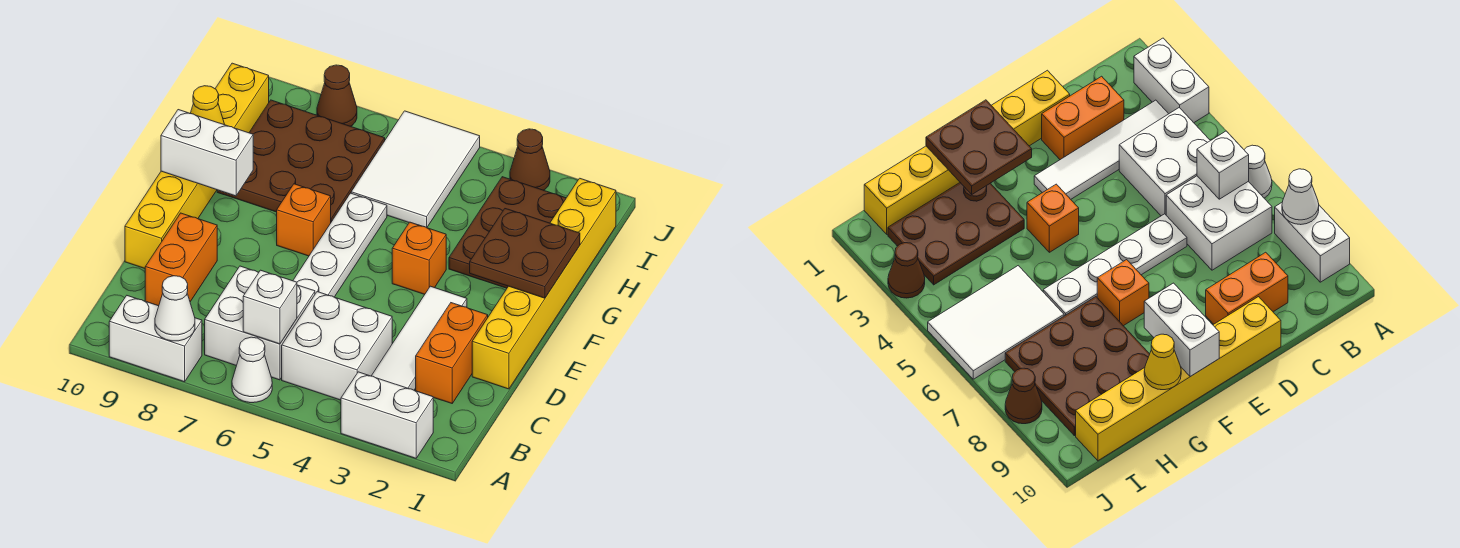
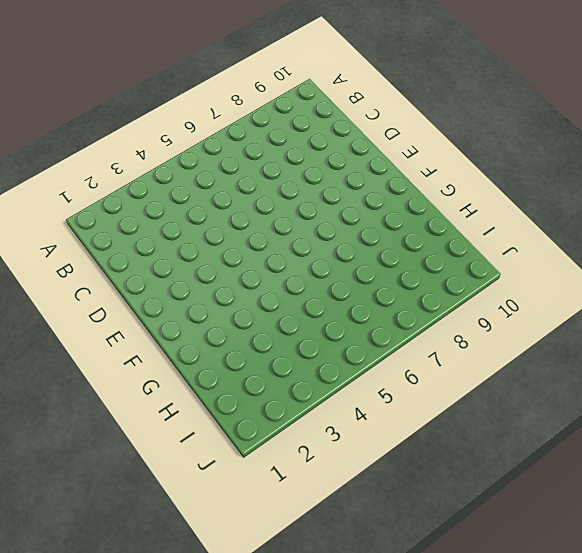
none -> white 1x2 brick [341,372,433,458]
none -> white 1x1 cone [232,337,272,403]
none -> white 1x2 brick [109,296,202,382]

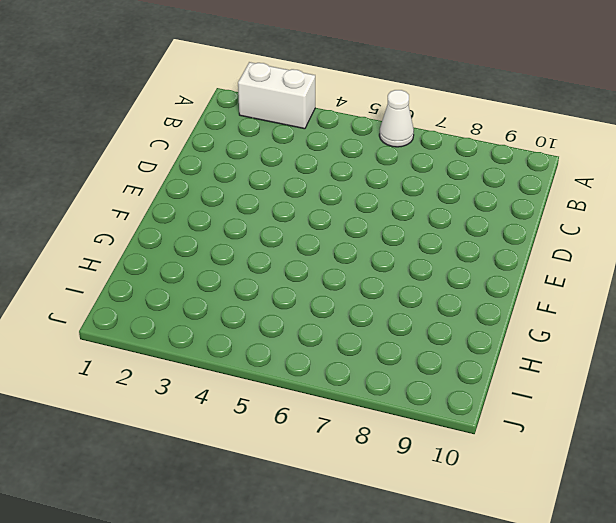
none -> white 1x2 brick [109,296,202,382]
none -> white 1x4 tile [372,286,467,390]
none -> white 2x2 brick [282,292,392,400]

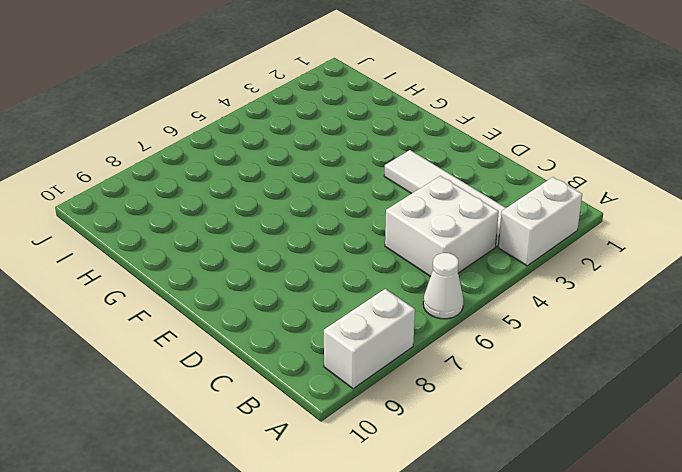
none -> white 2x2 brick [205,266,315,380]
none -> orange 1x2 brick [416,303,488,403]
none -> orange 1x2 brick [145,213,217,306]

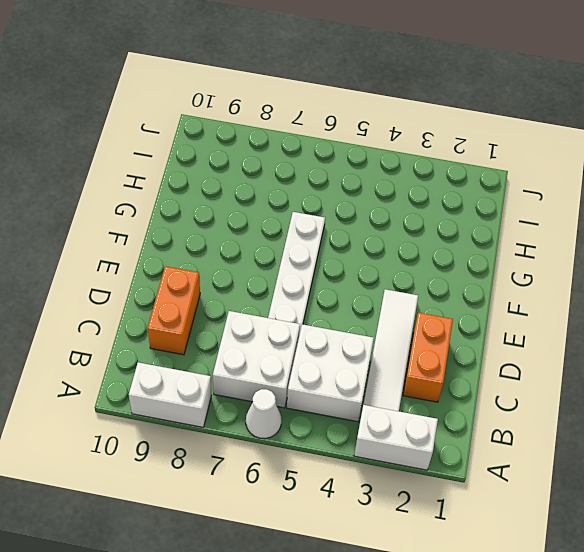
none -> yellow 1x6 brick [472,178,616,389]
none -> yellow 1x6 brick [125,63,269,268]
none -> orange 1x1 brick [392,222,446,294]

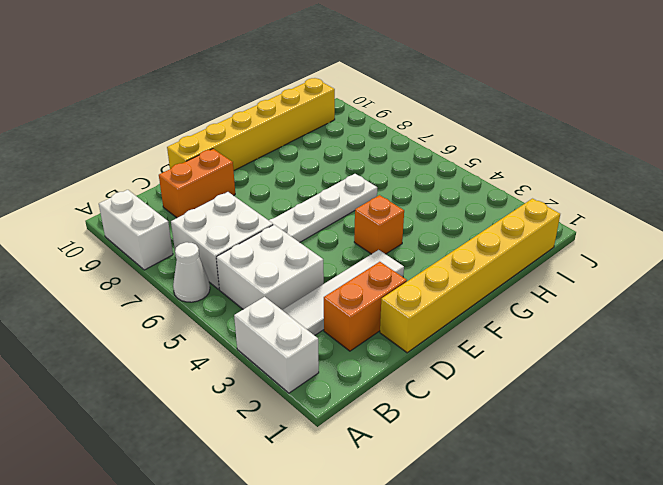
none -> orange 1x1 brick [277,184,331,256]
none -> brown 2x3 plate [449,177,566,288]
none -> brown 3x3 plate [217,100,385,222]

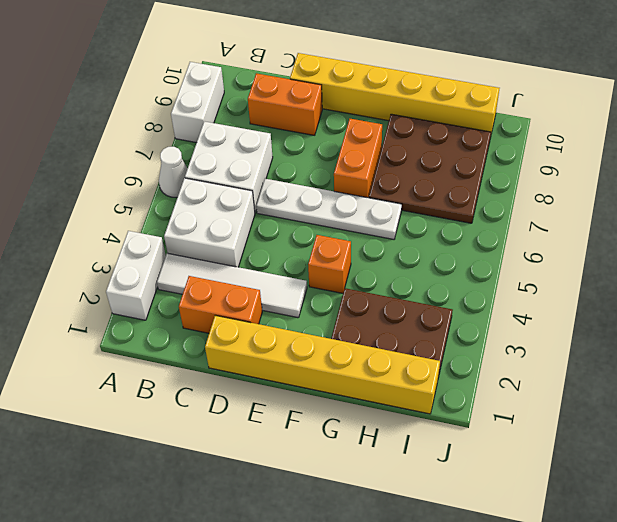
orange 1x2 brick [334,119,382,198] -> orange 1x1 brick [277,184,331,256]
none -> white 2x3 tile [351,111,480,228]
none -> brown 1x1 cone [510,129,550,190]
none -> brown 1x1 cone [317,65,357,126]

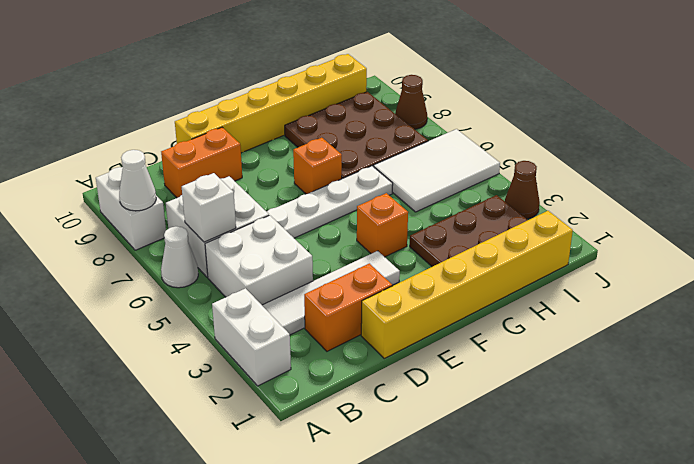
none -> brown 2x2 plate [470,209,580,298]
none -> white 1x2 brick [161,110,253,196]
none -> yellow 1x1 cone [190,86,225,125]

